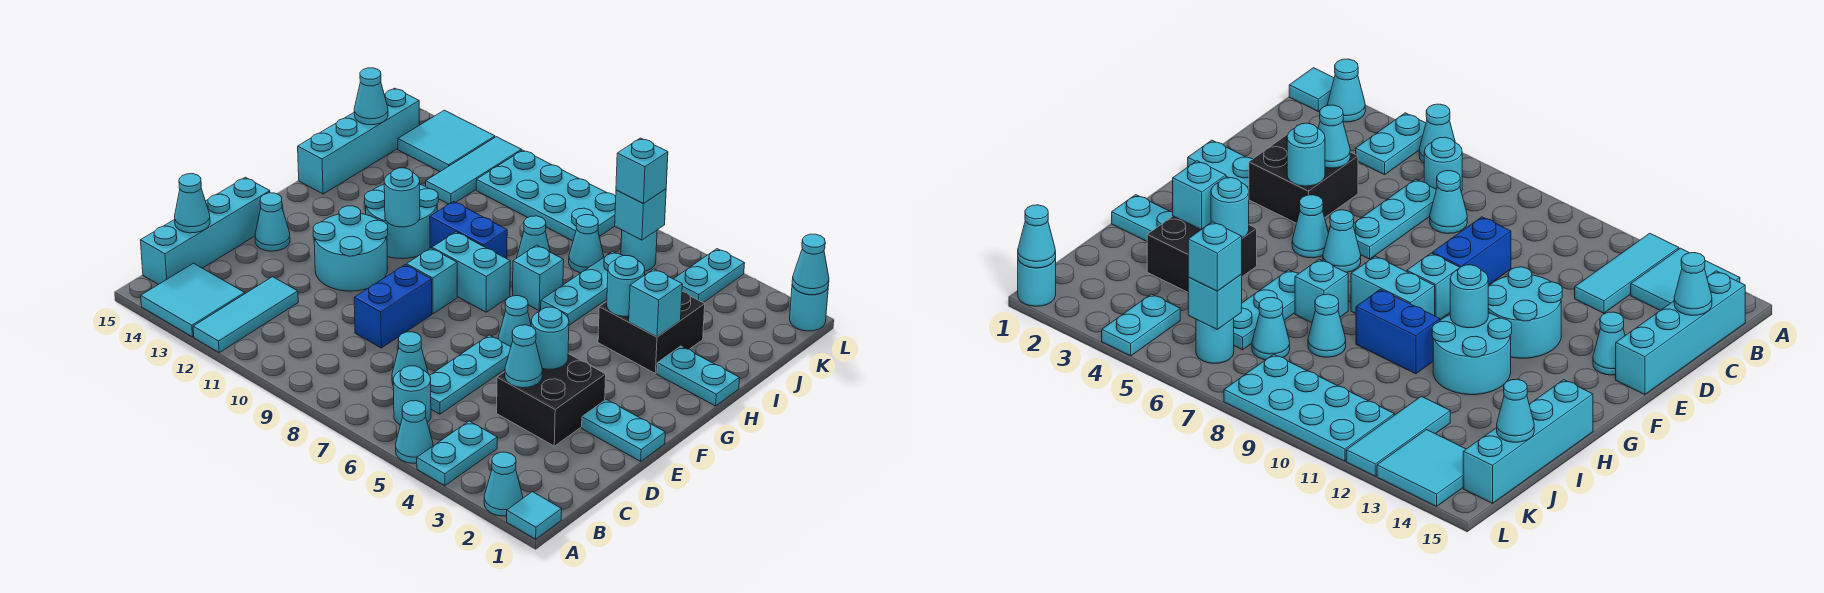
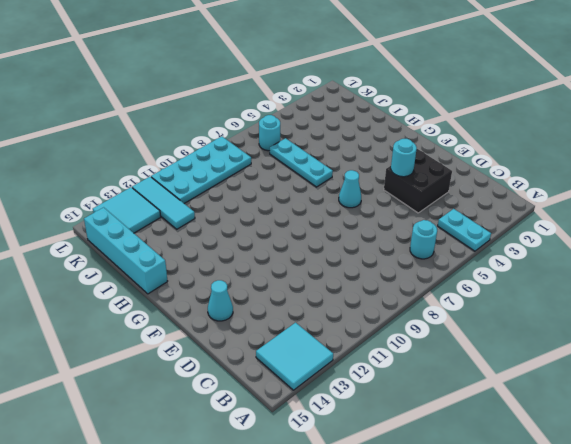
none -> cyan 1x1 tile [507,492,562,539]
none -> cyan 1x1 cone [484,452,523,516]
none -> cyan 1x1 cone [396,401,433,463]
none -> cyan 1x3 tile [193,277,298,353]

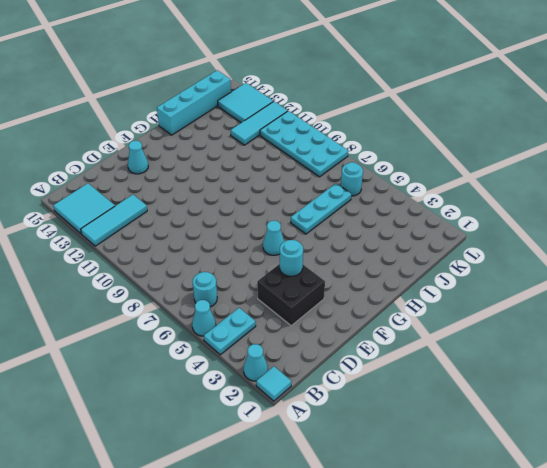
none -> cyan 1x4 brick [140,177,270,284]
none -> cyan 1x3 plate [430,335,511,414]
none -> cyan 1x1 cone [392,332,428,384]
none -> blue 1x2 brick [354,265,432,348]

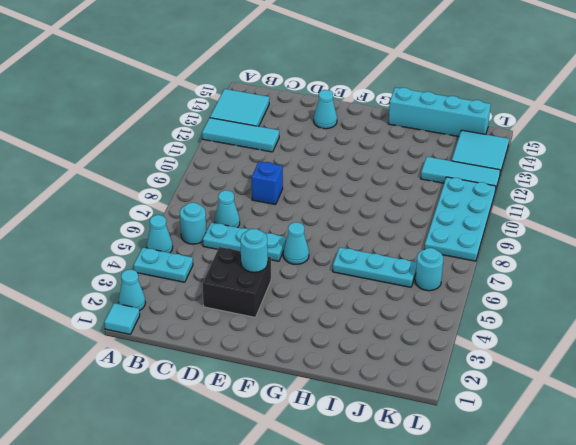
blue 1x1 brick [252,161,283,205] -> blue 1x2 brick [354,265,432,348]
none -> cyan 1x4 brick [140,177,270,284]
none -> cyan 1x2 plate [582,399,665,461]
none -> cyan 2x2 round brick [313,206,388,291]
none -> cyan 1x1 cone [1292,195,1328,258]

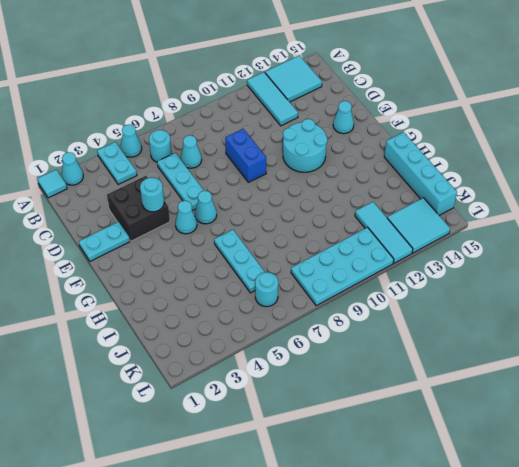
none -> cyan 1x4 brick [140,177,270,284]
none -> cyan 1x1 brick [406,248,457,314]
none -> cyan 1x2 brick [432,232,510,312]
none -> cyan 2x2 round brick [365,184,438,259]

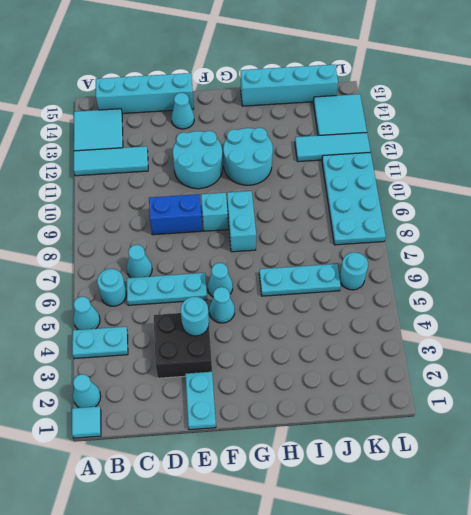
none -> cyan 1x2 plate [657,346,739,406]
none -> black 2x2 brick [598,291,705,373]
none -> cyan 1x1 brick [513,245,564,311]
none -> blue 1x2 brick [430,202,507,259]

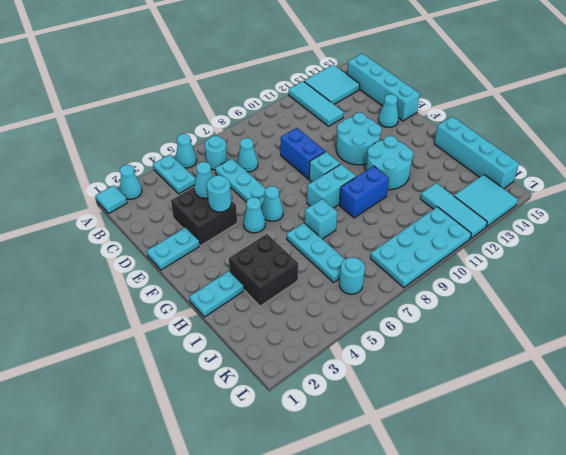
none -> cyan 1x1 cone [517,216,550,258]
none -> cyan 1x1 cone [569,215,604,273]
none -> cyan 1x2 plate [674,249,745,303]
none -> cyan 1x1 round brick [790,284,828,331]

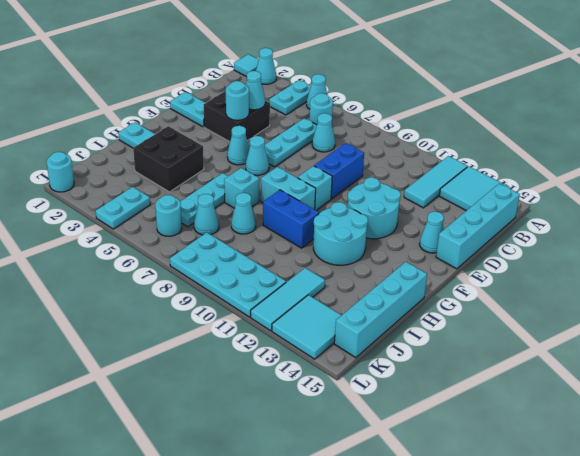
none -> cyan 1x1 cone [175,174,210,233]
none -> cyan 1x1 round brick [384,168,420,227]
none -> cyan 1x1 brick [629,269,682,337]
none -> cyan 1x1 round brick [607,256,645,317]

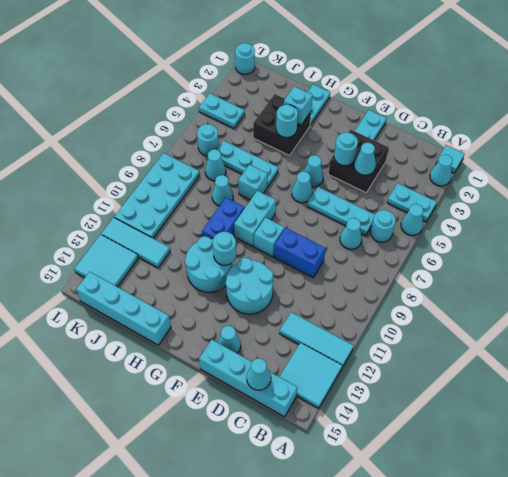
none -> cyan 1x1 cone [354,68,388,125]
none -> cyan 1x1 brick [615,189,666,240]
none -> cyan 1x1 cone [792,234,829,295]
none -> cyan 1x1 brick [616,138,668,203]

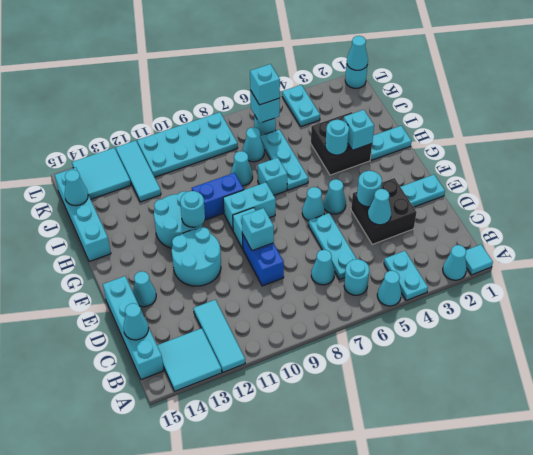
cyan 1x1 brick [242,208,274,251] -> none

